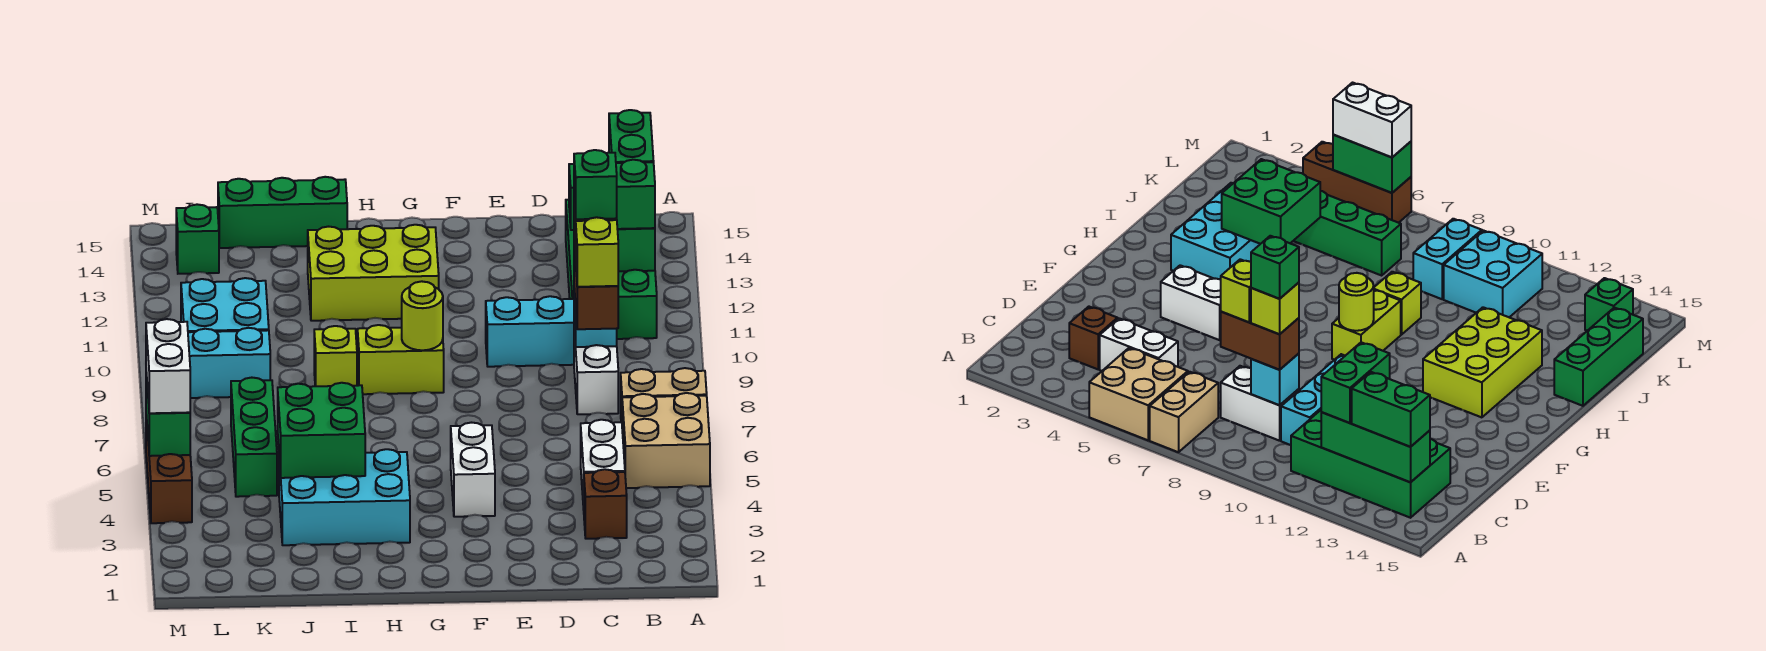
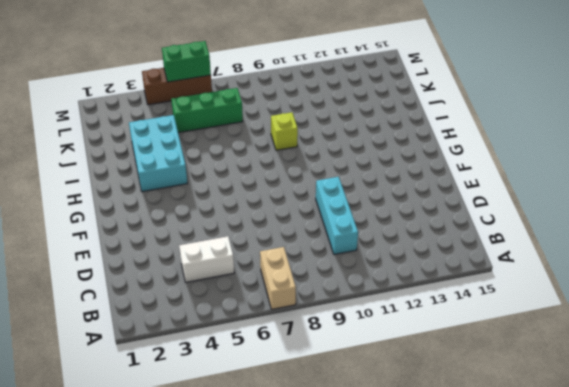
none -> tan 2x2 brick [622,393,710,488]
none -> green 2x4 brick [566,200,657,339]
none -> brown 1x1 brick [584,469,627,539]
none -> white 1x2 brick [574,331,618,414]

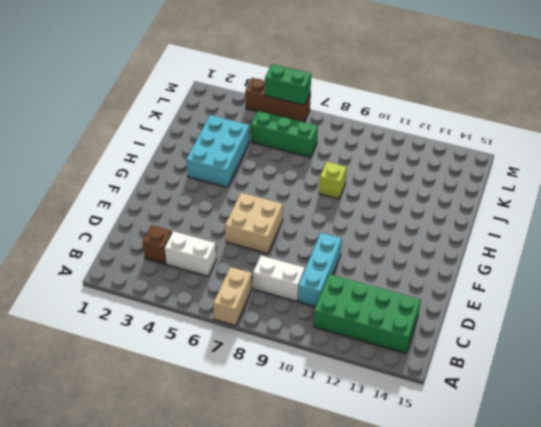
tan 2x2 brick [225,193,283,254] -> tan 2x2 brick moved to [622,393,710,488]
none -> white 1x2 brick [451,423,495,517]
none -> lime 1x2 brick [358,325,444,394]
none -> lime 2x3 brick [308,225,439,321]
none -> green 1x3 brick [218,177,347,248]

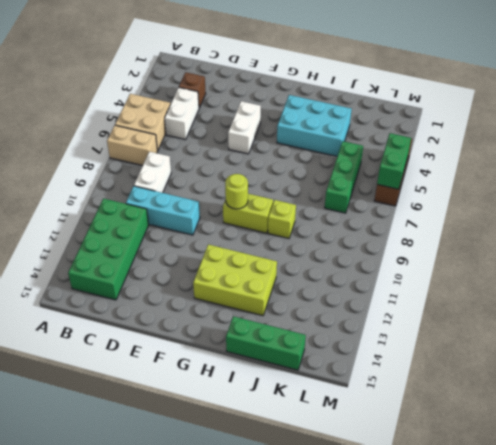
none -> cyan 1x2 brick [188,328,270,398]
none -> cyan 2x2 brick [181,278,269,332]
none -> green 1x1 brick [176,204,219,274]
none -> green 1x3 brick [618,228,655,271]

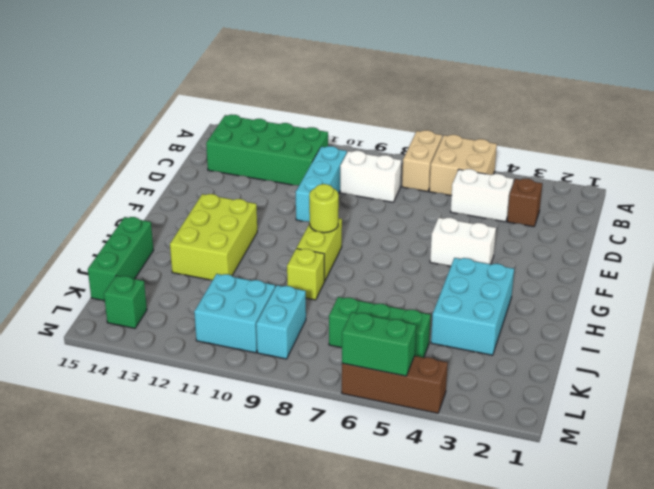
none -> green 1x3 brick [618,228,655,271]
none -> cyan 1x1 brick [574,289,617,347]
none -> green 2x2 brick [278,383,365,478]
none -> green 1x2 brick [569,160,655,230]

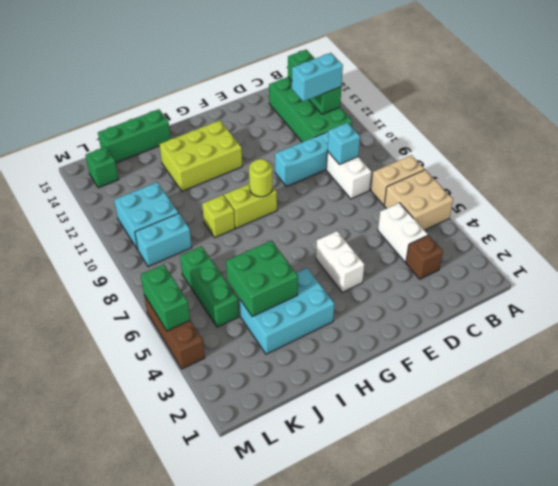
cyan 1x2 brick [292,53,343,102] -> green 1x2 brick [569,160,655,230]
none -> green 1x2 brick [609,110,654,163]
none -> brown 1x2 brick [574,246,618,329]
none -> white 1x2 brick [146,319,190,413]
none -> lime 1x1 brick [576,217,618,287]

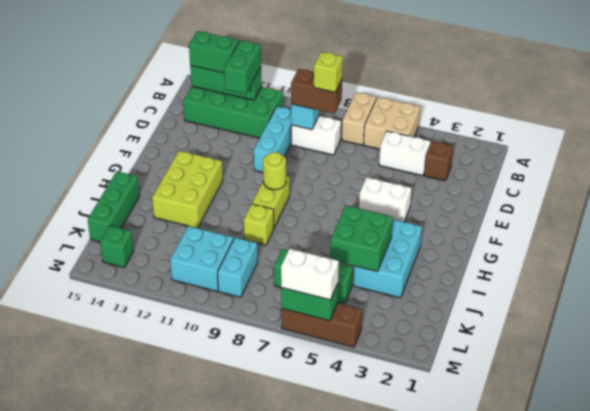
none -> lime 1x1 brick [1251,282,1299,334]
none -> green 1x1 brick [574,150,617,219]

